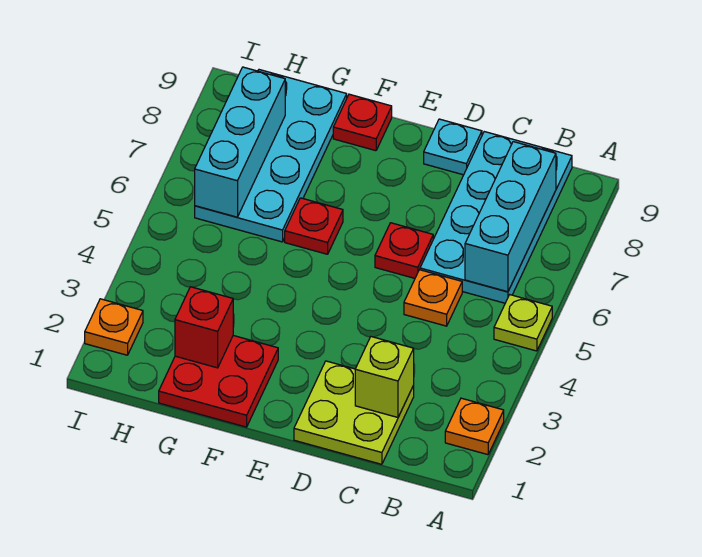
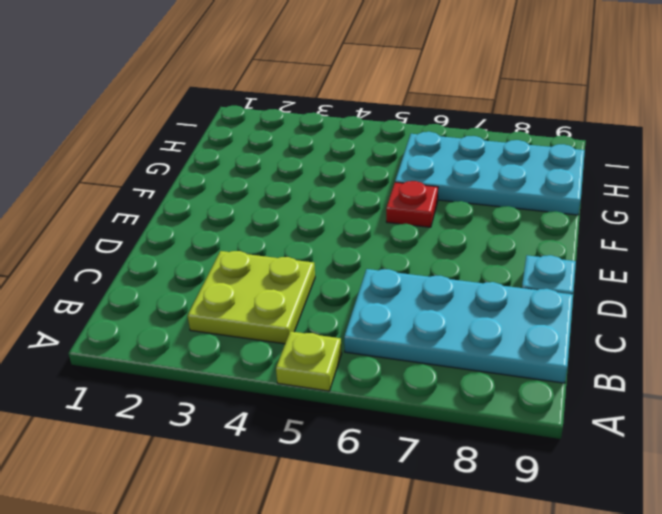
lime 2x2 plate [188,251,315,344] -> lime 2x2 plate moved to [294,361,414,464]
none -> orange 1x1 plate [445,398,504,455]
none -> orange 1x1 plate [404,270,462,326]
none -> red 1x1 plate [375,223,433,278]

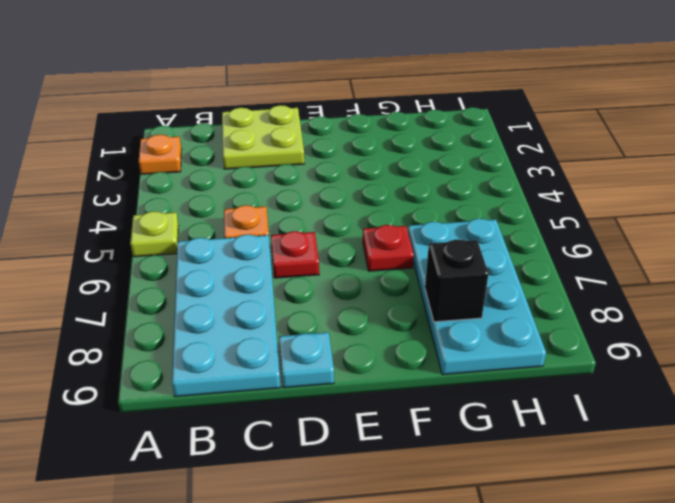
black 1x1 brick [425,239,489,322] -> none
none -> red 2x2 plate [159,336,278,427]
none -> red 1x1 plate [333,94,392,151]
none -> orange 1x1 plate [85,299,143,355]

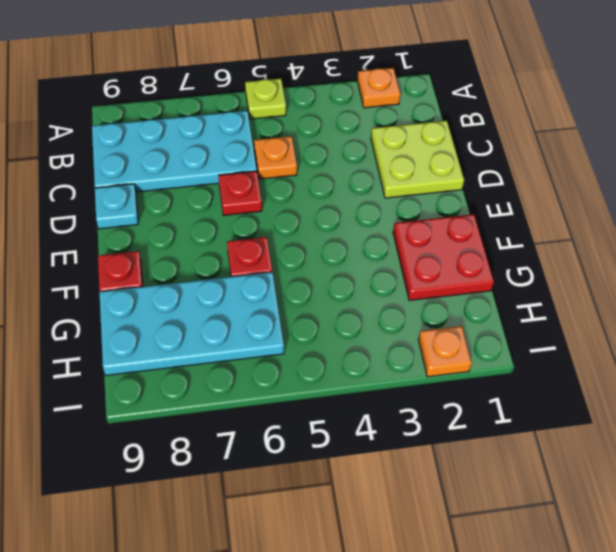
none -> cyan 1x3 brick [465,142,556,292]
none -> lime 1x1 brick [355,337,414,417]
none -> red 1x1 brick [175,287,233,368]

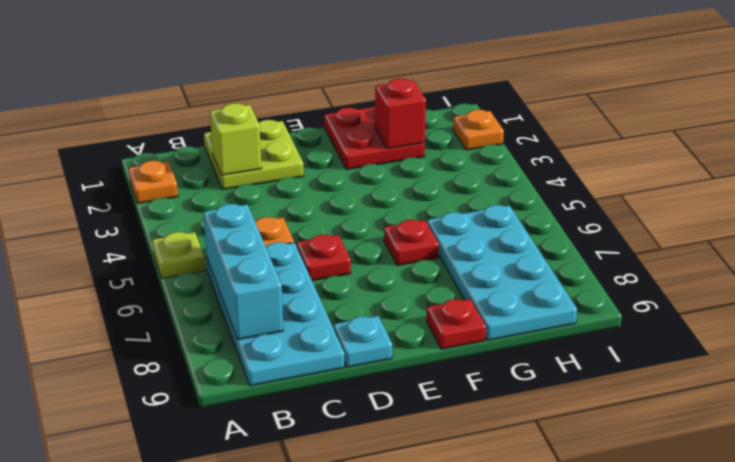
none -> cyan 1x3 brick [195,67,285,217]

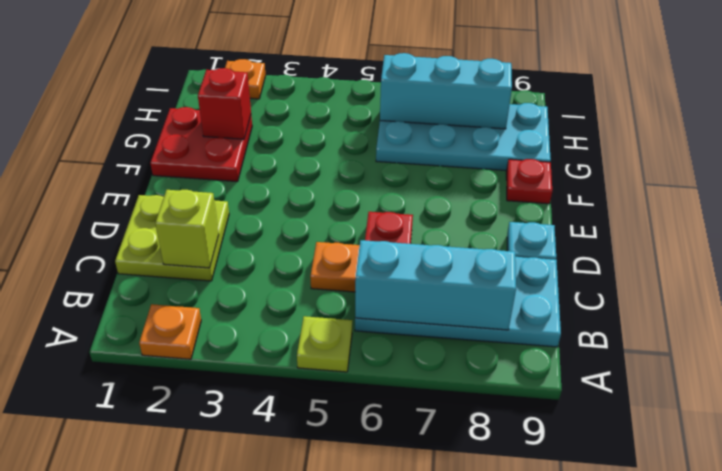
none -> red 1x1 plate [285,198,343,254]

